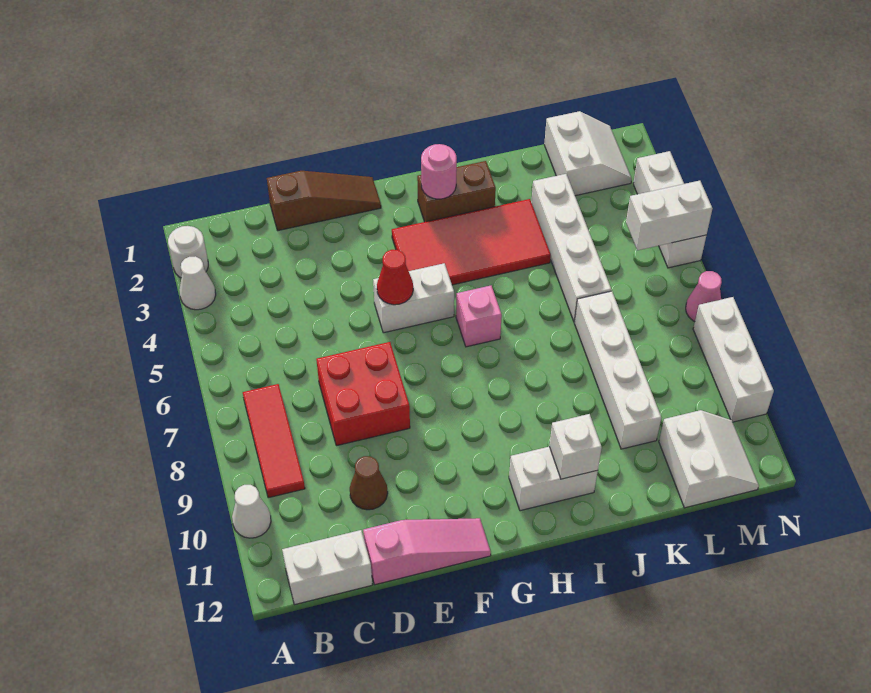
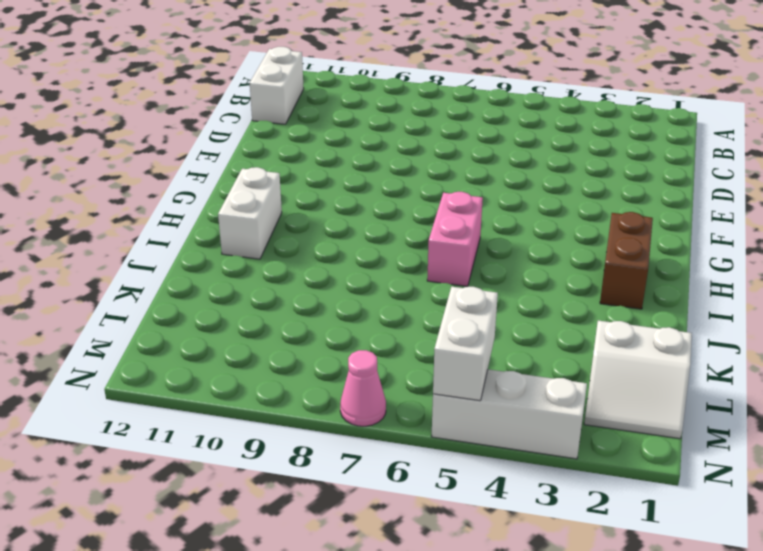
pink 1x2 brick [427,192,483,286] -> pink 1x1 brick [456,286,502,347]
none -> white 1x1 round brick [168,226,208,278]
none -> white 1x1 cone [180,256,216,310]
none -> white 1x1 cone [232,485,271,538]

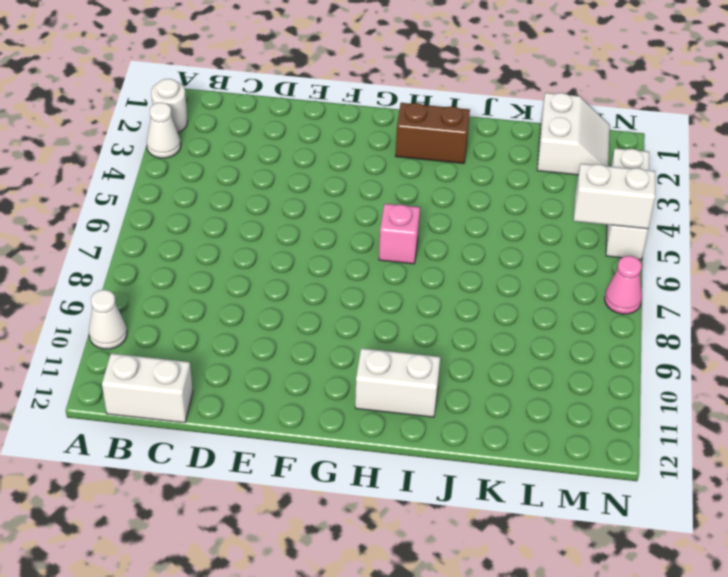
none -> red 1x3 tile [243,384,305,498]
none -> brown 1x3 slope [267,171,381,231]
none -> red 2x2 brick [316,342,410,446]

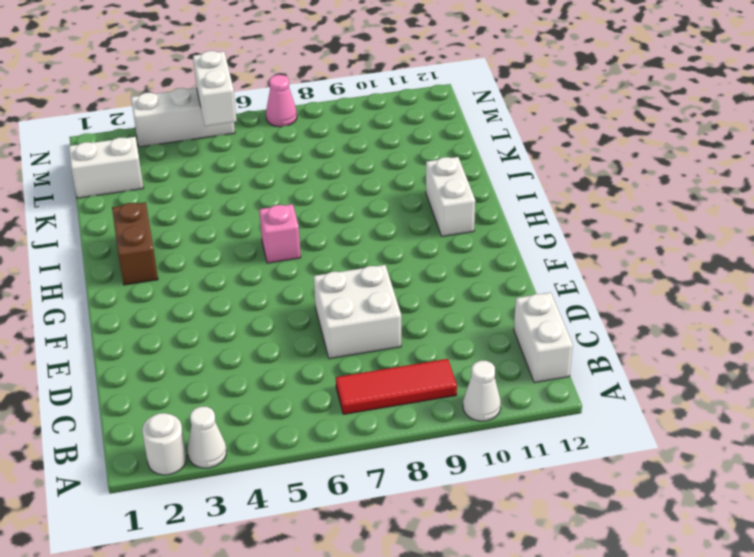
white 2x2 brick [314,265,401,359] -> red 2x2 brick [316,342,410,446]
none -> brown 1x3 slope [267,171,381,231]
none -> brown 1x1 cone [350,456,388,510]
none -> pink 1x3 slope [363,518,491,585]

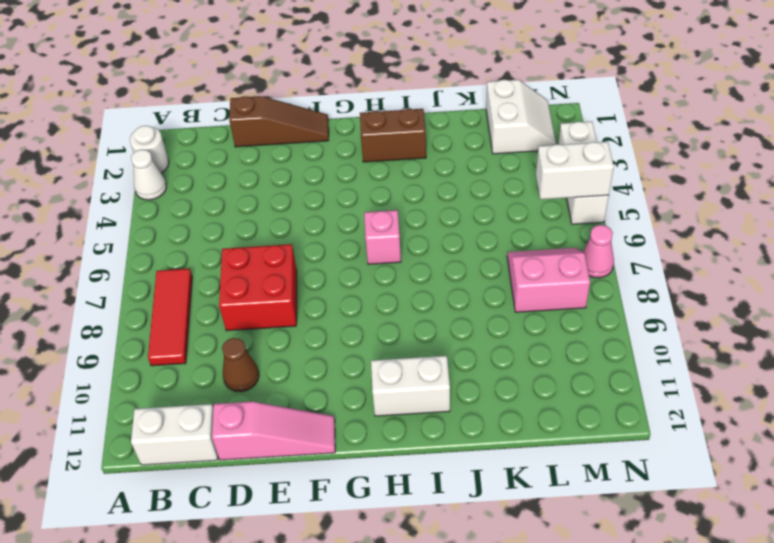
pink 2x2 slope [507,248,590,312] -> none
none -> white 1x1 cone [232,485,271,538]
none -> white 1x2 brick [373,263,454,333]
none -> red 2x4 tile [392,199,551,285]

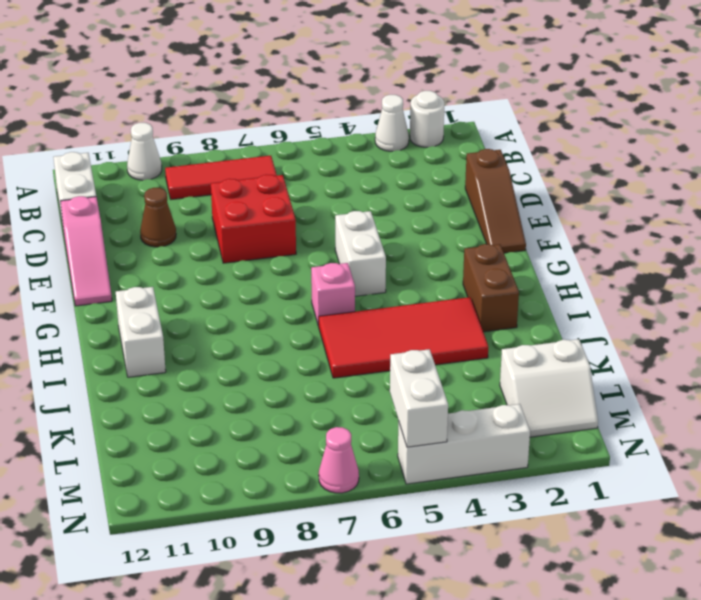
red 2x4 tile [319,297,488,378] -> red 2x4 tile turned to [392,199,551,285]
none -> white 1x4 brick [531,174,611,322]
none -> white 1x4 brick [574,291,661,449]
none -> white 2x2 slope [659,410,759,508]

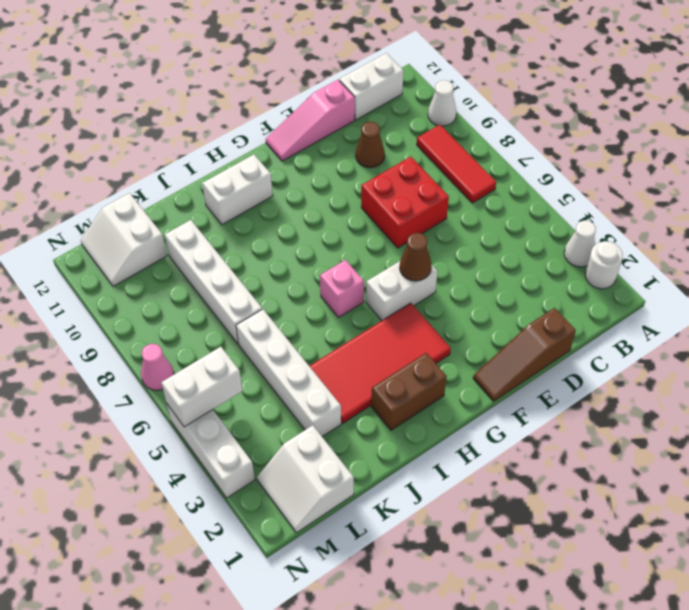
brown 1x1 cone [400,233,432,281] -> red 1x1 cone [377,250,413,305]
none -> white 1x3 brick [693,297,774,422]
none -> pink 1x1 round brick [421,144,457,199]
none -> white 1x1 brick [549,414,602,479]

